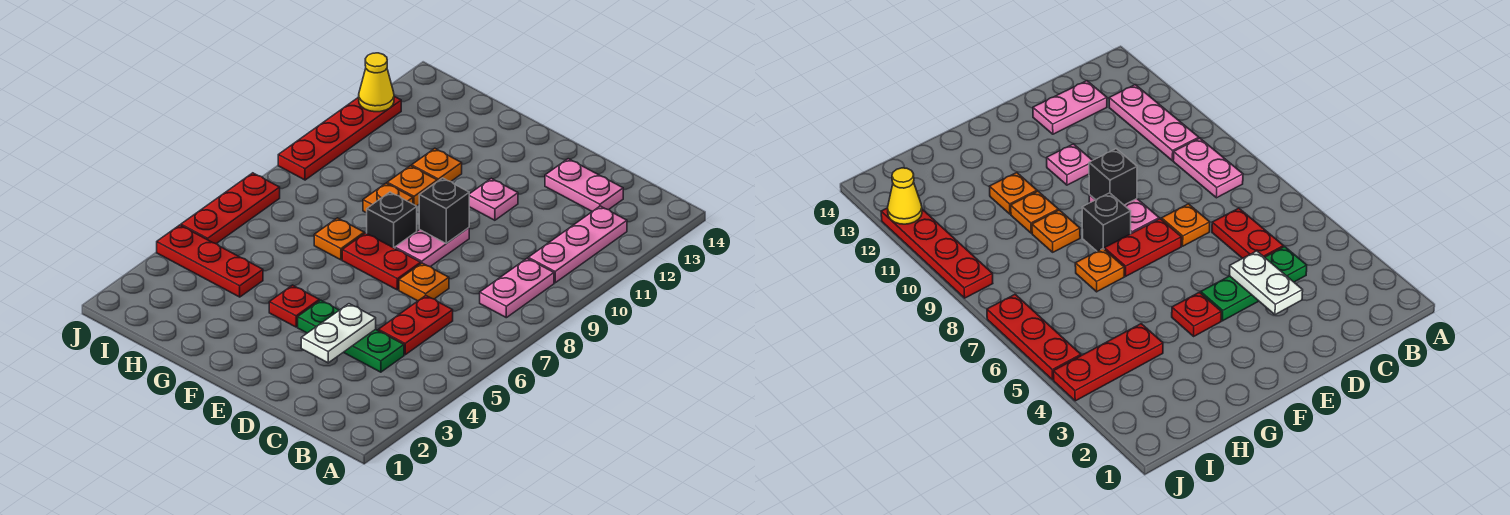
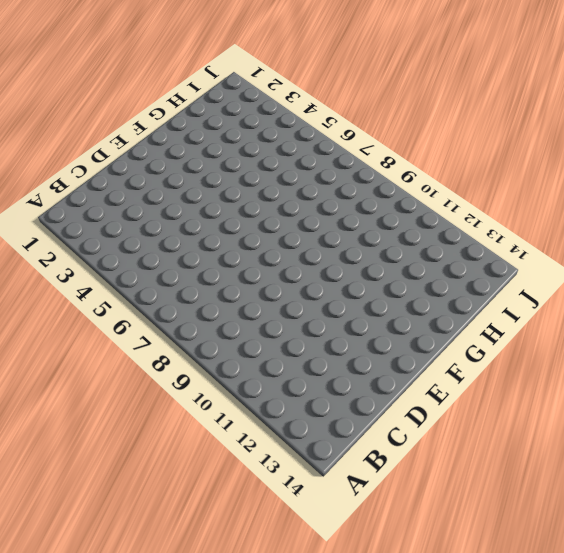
none -> pink 1x2 plate [480,258,554,318]
none -> pink 1x3 plate [528,206,627,283]
none -> green 1x3 plate [298,300,404,372]

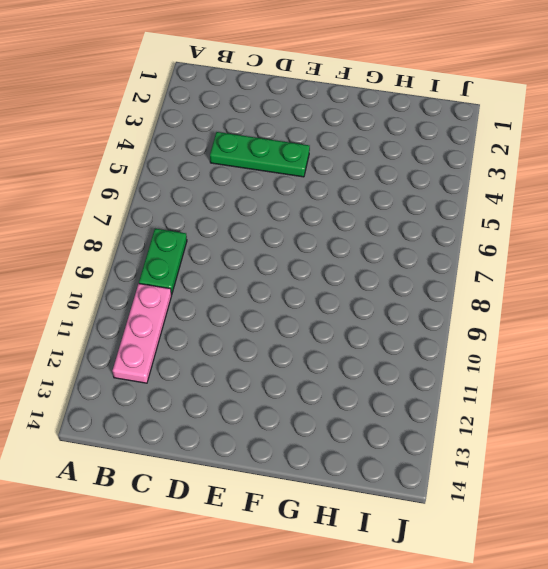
green 1x2 plate [139,229,187,295] -> pink 1x2 plate [480,258,554,318]
none -> red 1x2 plate [378,296,453,355]
none -> pink 1x2 plate [545,159,623,211]
none -> orange 1x1 plate [399,263,449,301]

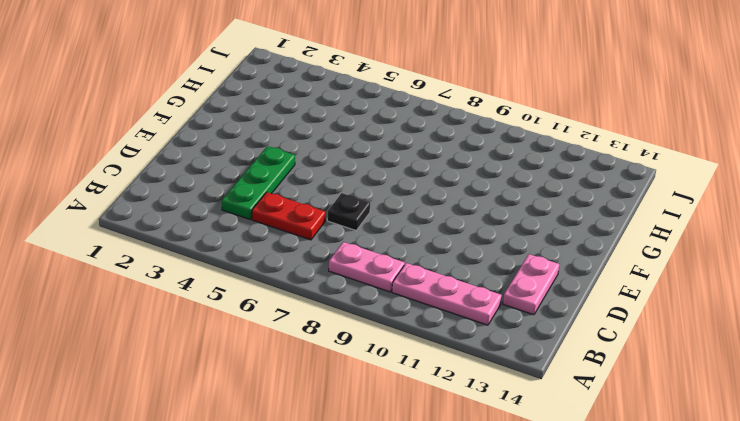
black 1x1 plate [327,193,370,230] -> orange 1x1 plate [399,263,449,301]
none -> red 1x2 plate [342,233,421,290]
none -> pink 1x2 plate [395,228,469,267]
none -> pink 1x1 plate [469,178,518,220]

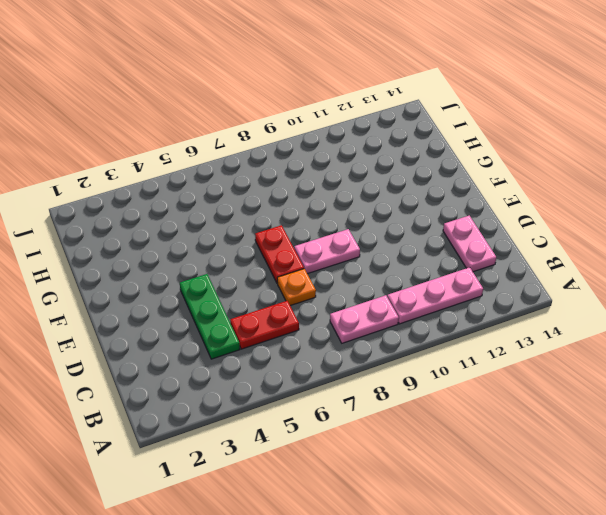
none -> pink 1x1 plate [469,178,518,220]
none -> red 1x1 plate [269,285,319,327]
none -> black 1x1 brick [367,192,417,248]

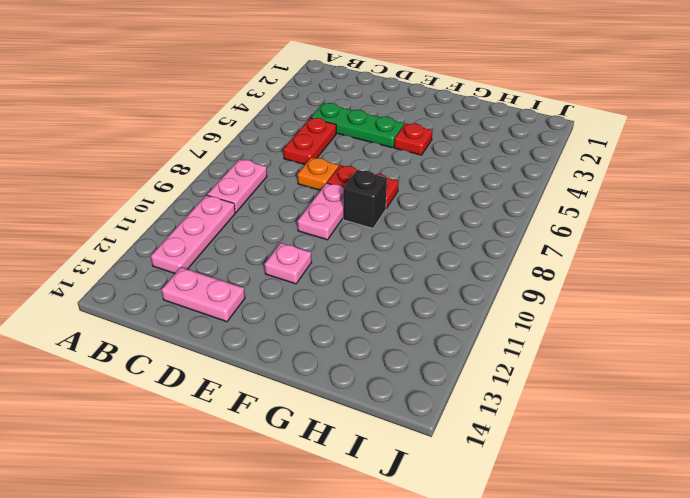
none -> orange 1x1 plate [314,218,364,260]
none -> orange 1x1 plate [363,183,413,213]
none -> orange 1x1 plate [387,166,437,206]

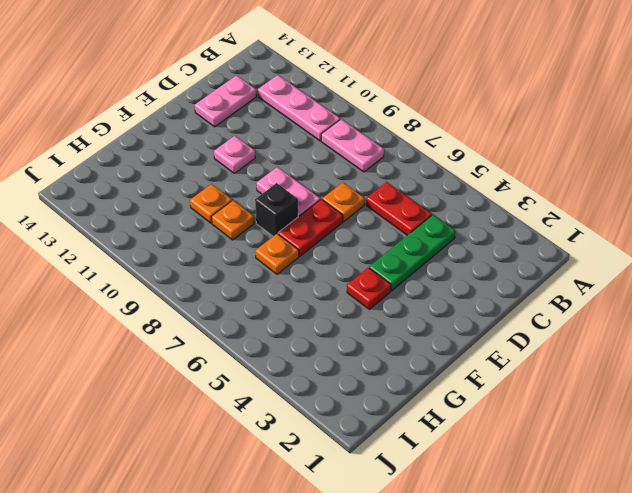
none -> orange 1x1 plate [412,148,462,182]
none -> red 1x3 plate [157,225,263,297]
none -> red 1x3 plate [181,173,280,244]

